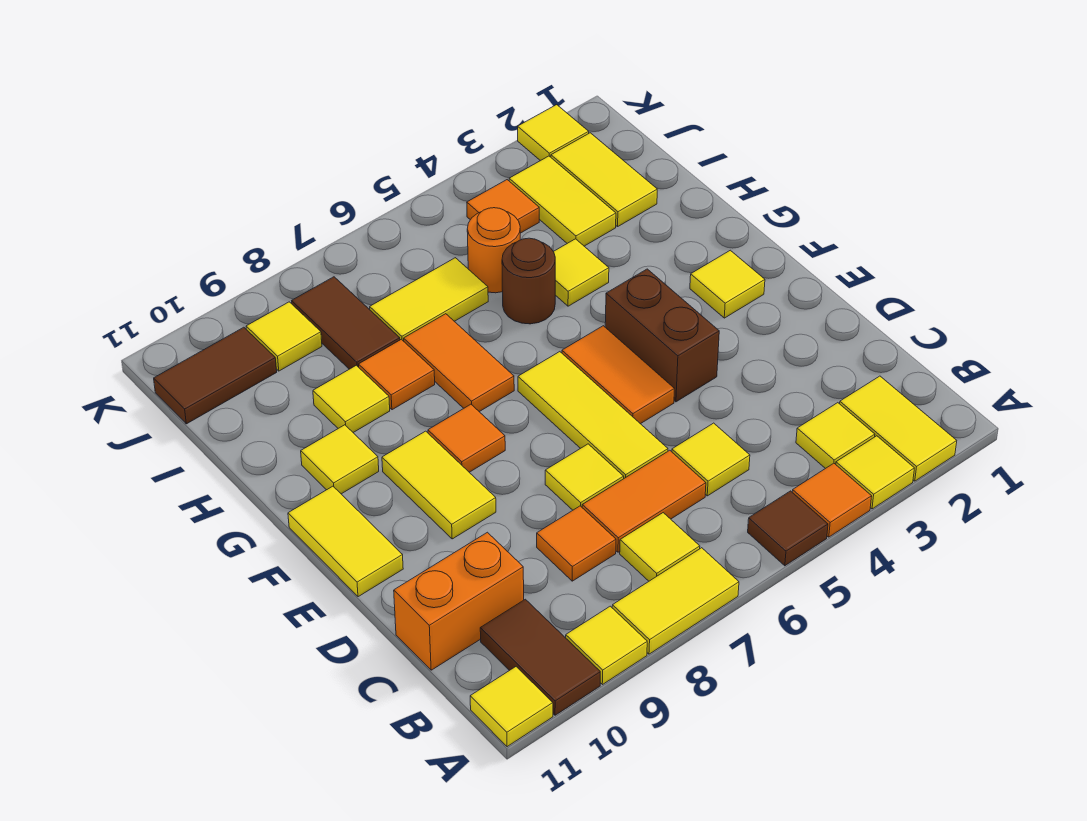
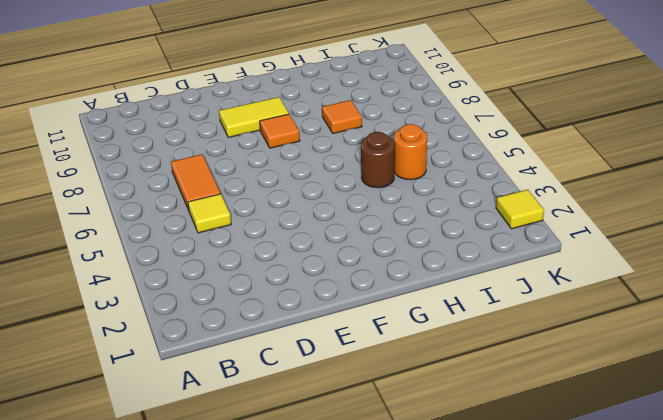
none -> yellow 1x2 tile [840,376,957,481]
none -> yellow 1x1 tile [836,436,914,509]
none -> orange 1x1 tile [792,463,872,537]
none -> brown 1x1 tile [748,491,828,566]

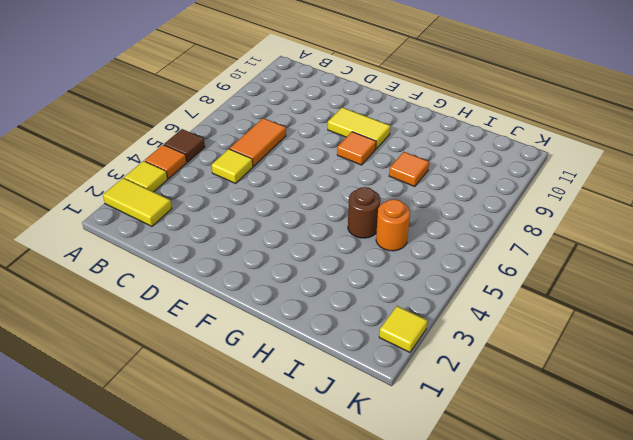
none -> yellow 1x2 tile [612,548,739,654]
none -> yellow 1x1 tile [566,606,647,685]
none -> brown 1x2 tile [480,599,600,715]
none -> yellow 1x1 tile [470,667,553,747]

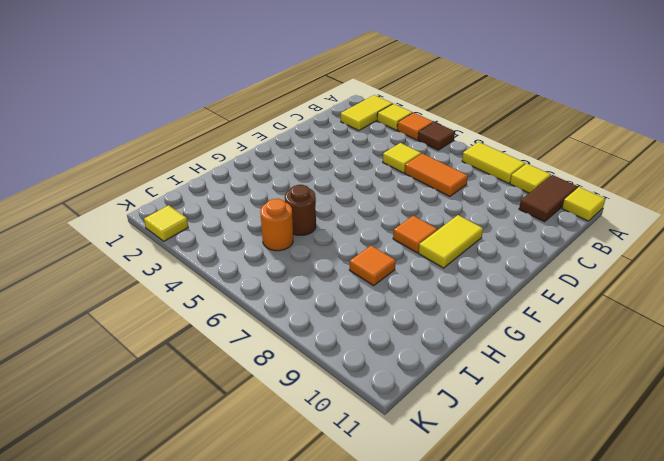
none -> yellow 1x1 tile [796,403,875,469]
none -> yellow 1x1 tile [620,513,700,581]
none -> orange 1x1 tile [537,506,616,581]
none -> orange 1x2 brick [394,532,524,670]

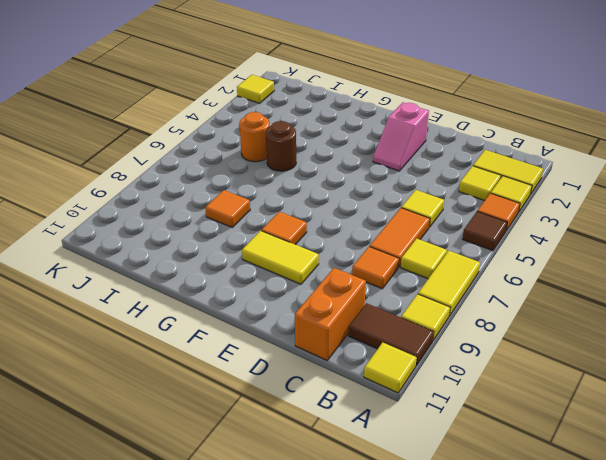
pink 1x2 slope [373,102,429,171] -> none
none -> yellow 1x3 tile [518,352,668,478]
none -> yellow 1x1 tile [545,444,624,510]
none -> brown 1x2 brick [605,269,719,402]
none -> orange 1x2 tile [562,326,674,424]

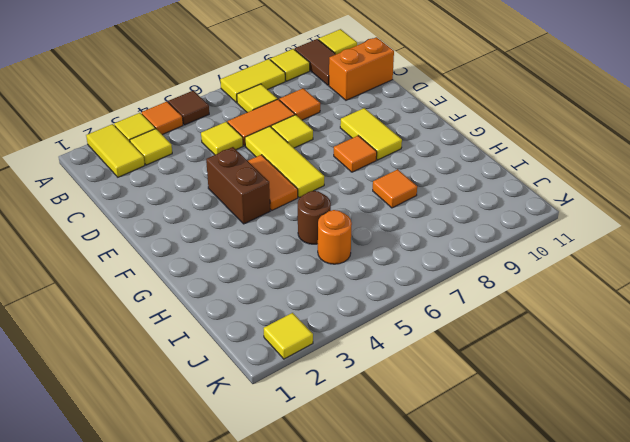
none -> yellow 1x2 tile [288,486,403,597]
none -> yellow 1x1 tile [690,250,765,318]
none -> orange 1x2 tile [404,314,514,412]
none -> yellow 1x1 tile [301,425,379,494]

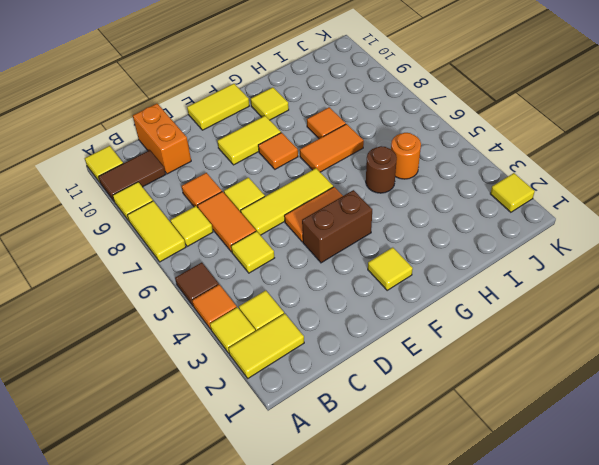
none -> yellow 1x1 tile [553,239,609,306]
none -> yellow 1x1 tile [313,365,390,432]
none -> yellow 1x2 tile [551,133,657,226]
none -> yellow 1x2 tile [509,156,616,246]

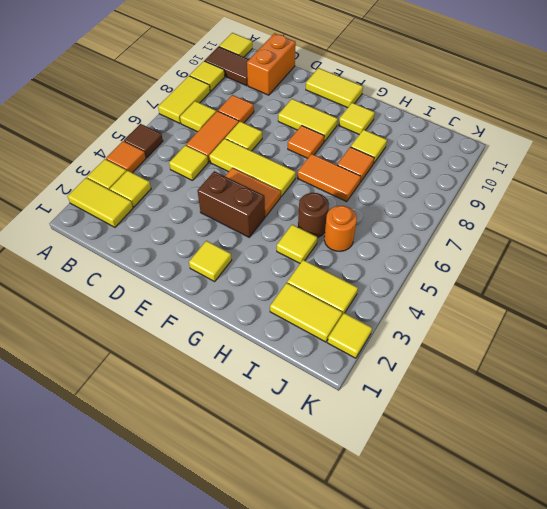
none -> yellow 1x2 tile [370,258,488,341]
none -> brown 1x2 tile [292,277,400,369]
none -> orange 1x1 tile [467,180,539,233]
none -> yellow 1x1 tile [246,302,322,371]

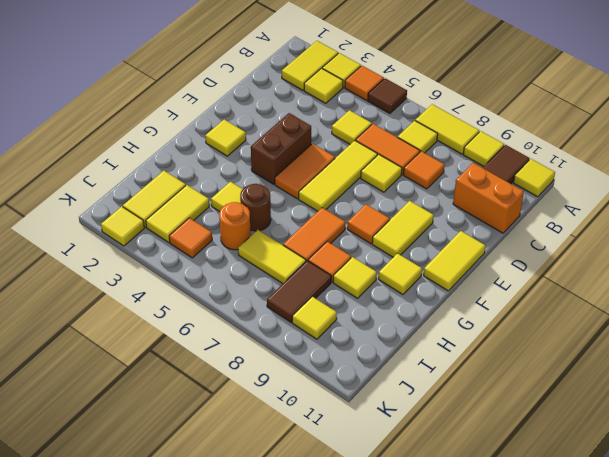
none -> brown 1x2 tile [154,327,277,424]

